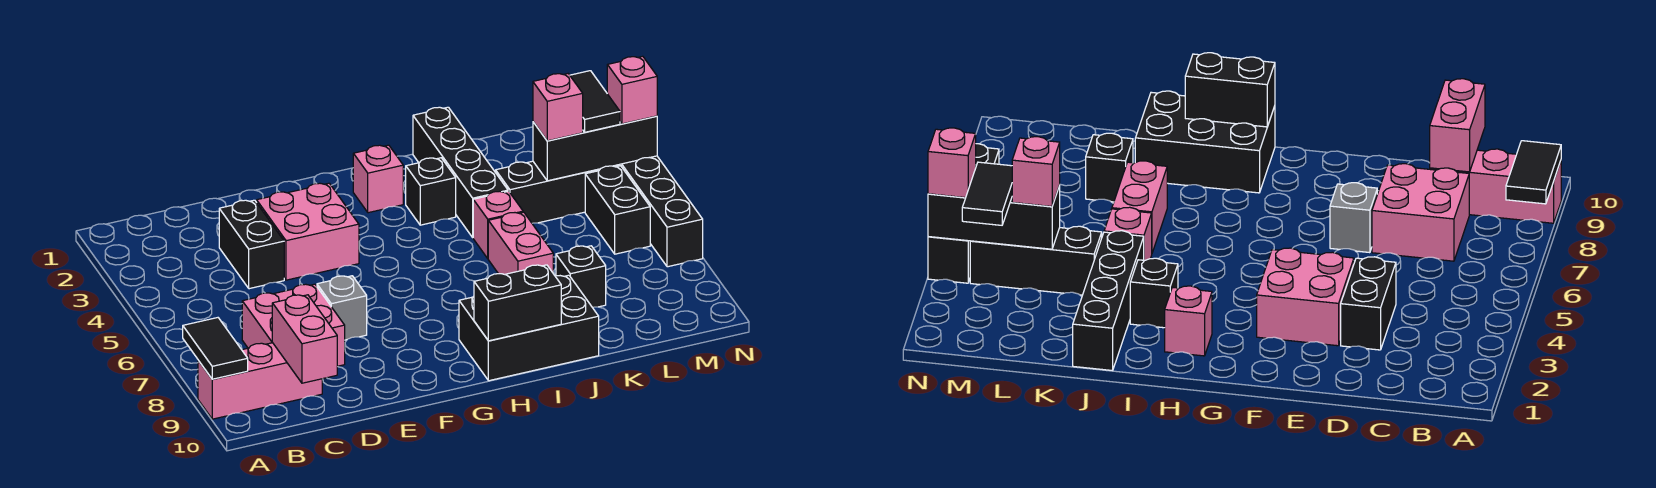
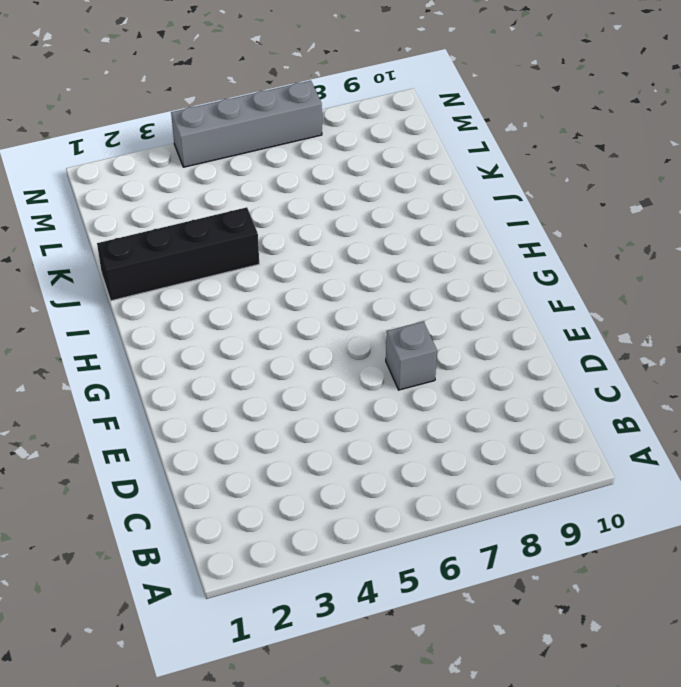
grey 1x4 brick [171,81,322,167] -> black 1x4 brick [620,156,703,267]
none -> pink 1x3 brick [198,343,322,419]
none -> pink 2x2 brick [242,284,345,366]
none -> black 1x2 brick [219,200,284,289]

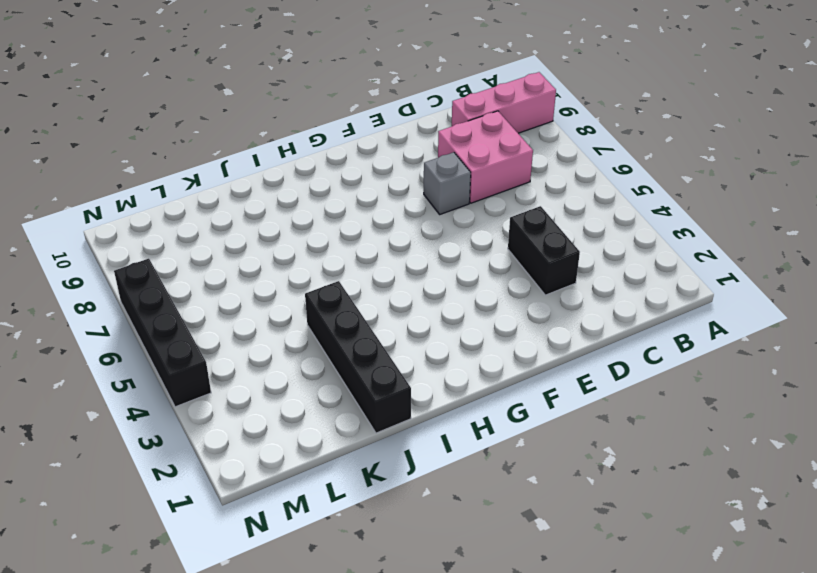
none -> pink 2x2 brick [257,183,359,280]
none -> pink 1x1 brick [353,145,403,213]
none -> black 2x3 brick [459,275,599,381]

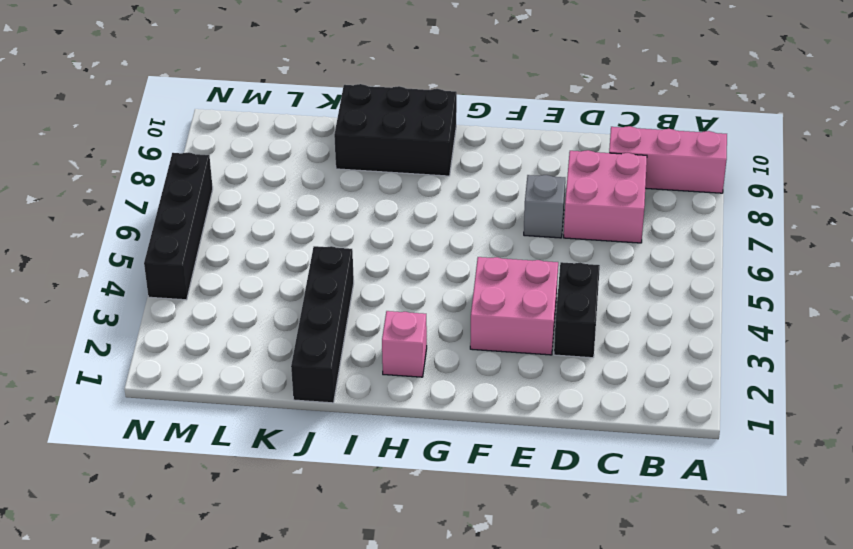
none -> black 1x1 brick [406,158,456,225]
none -> pink 1x1 brick [473,191,523,258]
none -> pink 1x2 brick [488,212,553,274]

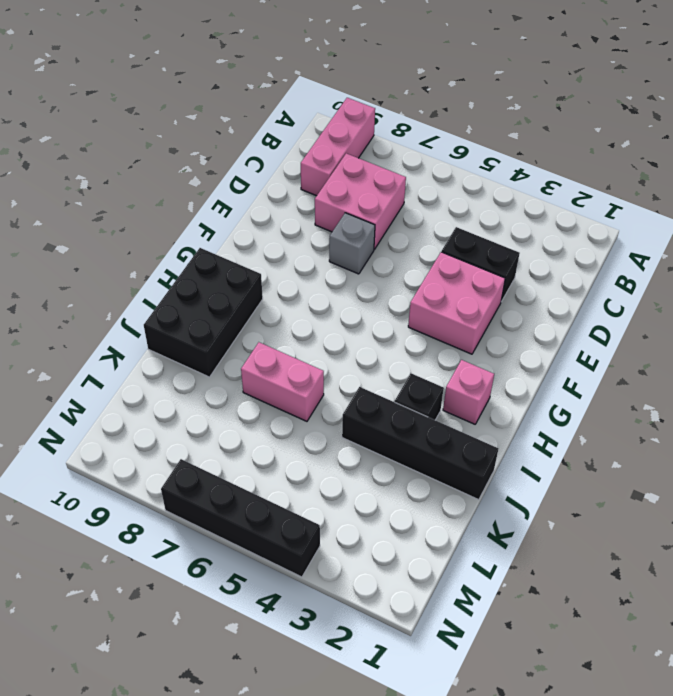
none -> pink 1x1 brick [473,191,523,258]
none -> black 1x3 brick [496,161,620,223]
none -> black 1x1 brick [556,246,606,307]

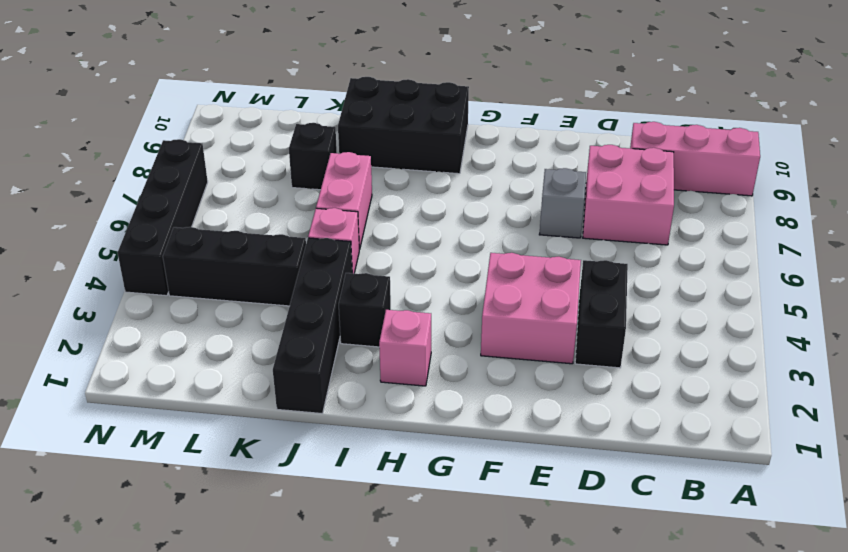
none -> black 1x2 brick [585,166,650,254]
none -> black 1x2 tile [183,318,248,379]
none -> pink 1x2 brick [272,295,338,383]

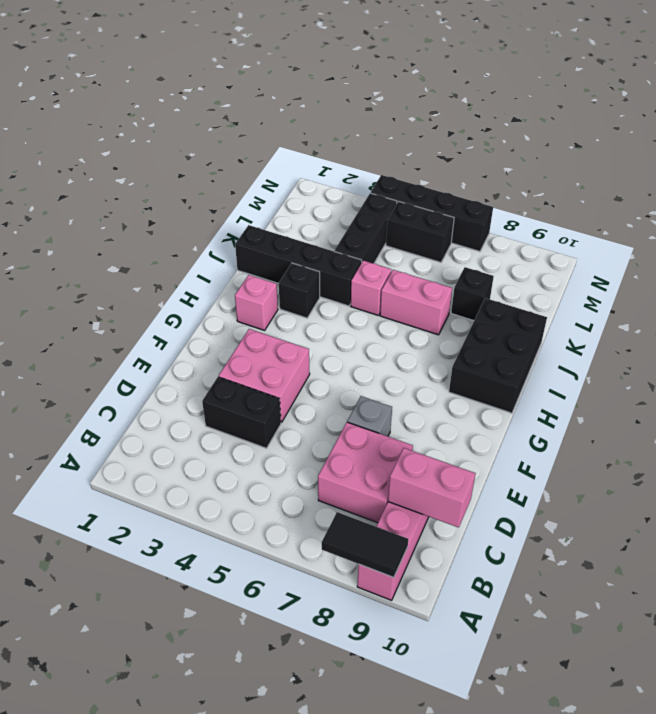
none -> black 1x2 brick [474,265,561,341]
none -> black 1x3 brick [533,116,657,181]
none -> pink 1x1 brick [533,74,583,141]

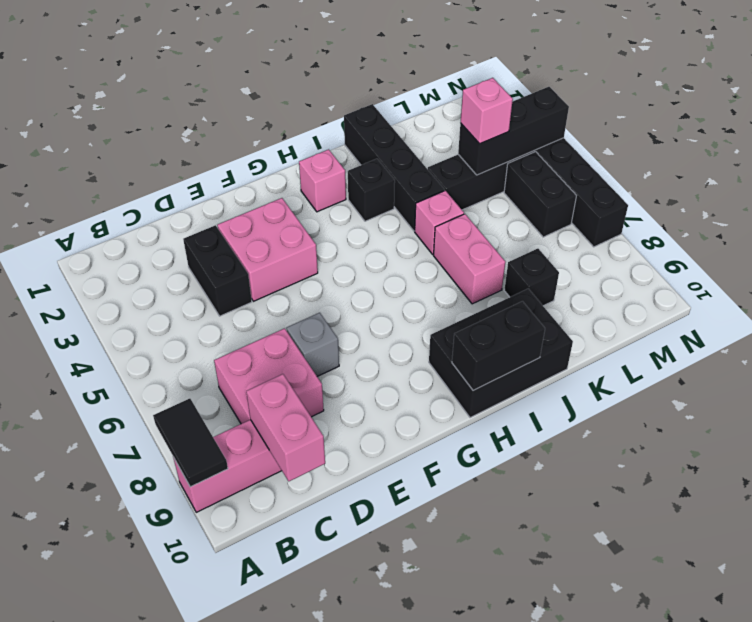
none -> black 1x2 tile [570,71,620,132]
none -> pink 1x1 brick [607,56,657,124]

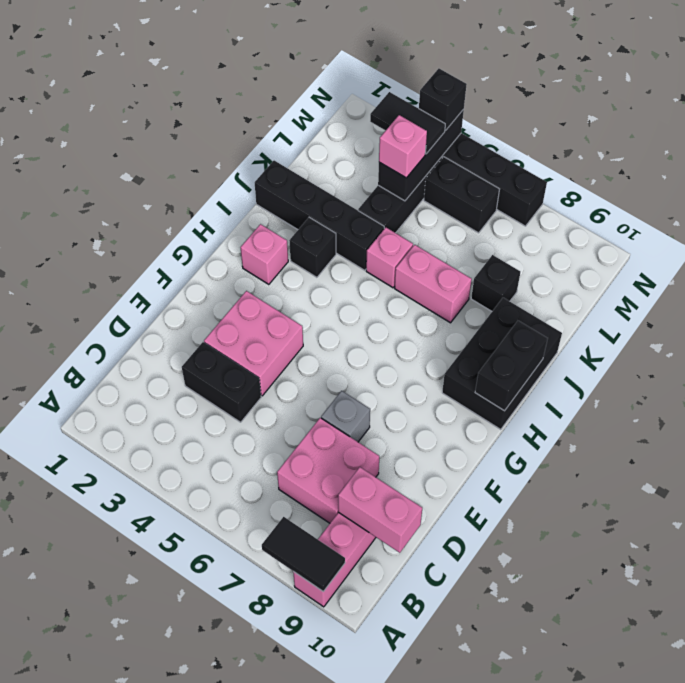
black 1x1 brick [419,69,467,130] -> pink 1x1 brick [607,56,657,124]

